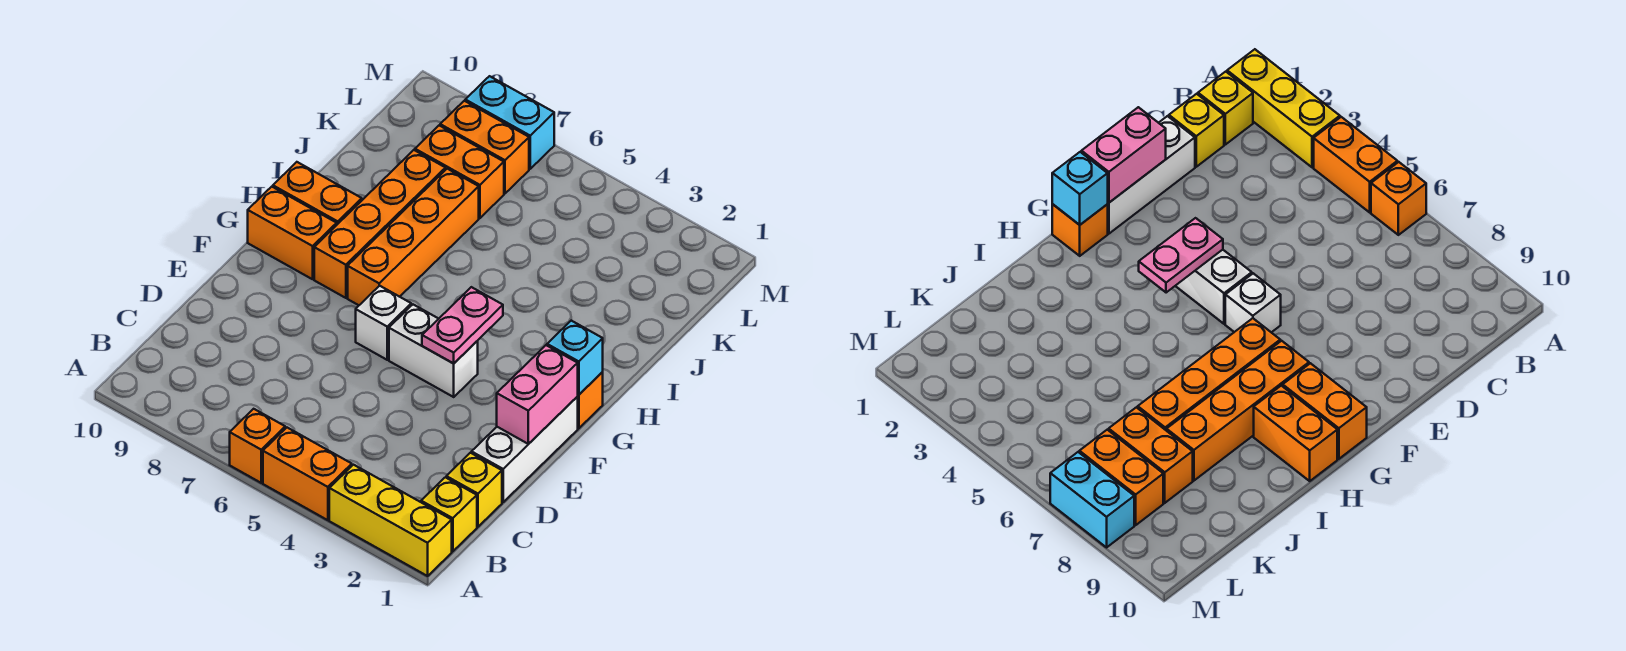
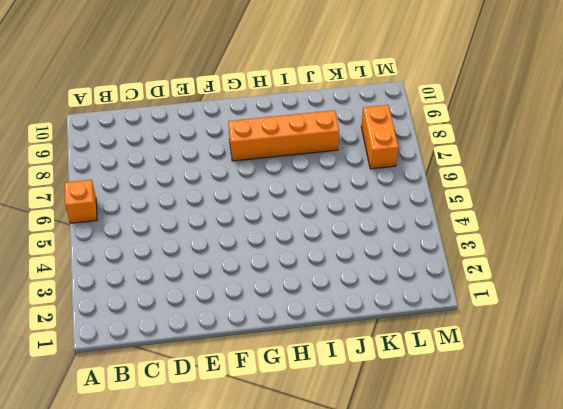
none -> yellow 1x3 brick [329,465,452,576]
none -> orange 1x2 brick [263,428,352,520]
none -> yellow 1x1 brick [421,477,477,552]

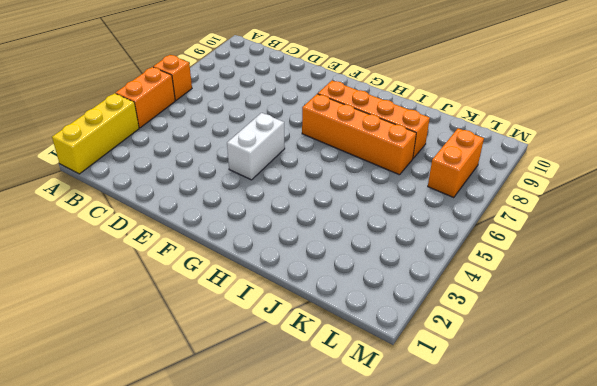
none -> yellow 1x1 brick [421,477,477,552]
none -> yellow 1x1 brick [446,453,502,527]
none -> white 1x3 brick [472,397,578,502]

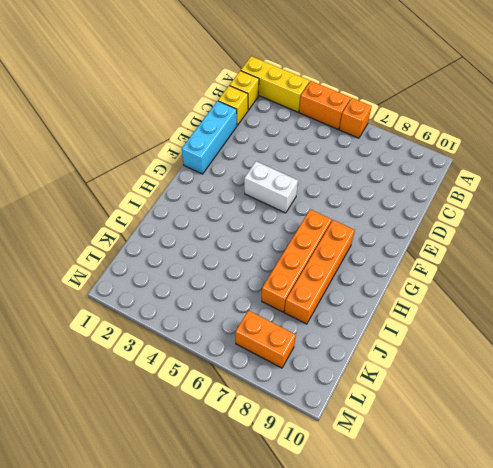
cyan 1x3 brick [182,101,237,174] -> white 1x3 brick [472,397,578,502]
none -> white 1x1 brick [356,286,411,360]
none -> orange 1x1 brick [577,372,603,428]
none -> orange 1x2 brick [248,187,337,279]

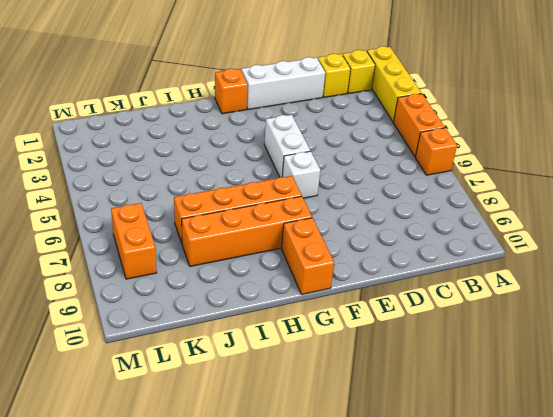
none -> orange 1x2 brick [273,162,362,224]
none -> orange 1x2 brick [415,125,504,218]
none -> cyan 1x2 brick [465,76,554,169]

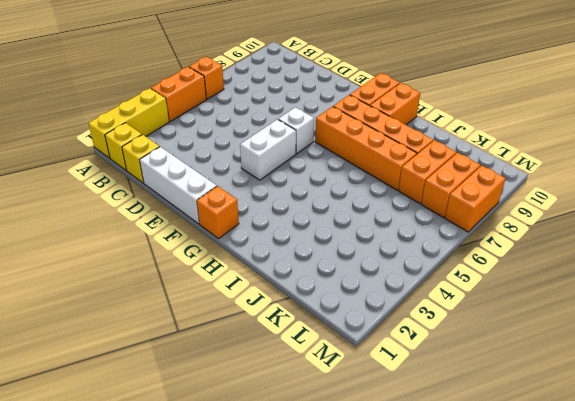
orange 1x2 brick [445,166,505,232] -> cyan 1x2 brick [465,76,554,169]
none -> pink 1x2 brick [497,345,578,444]
none -> pink 1x2 plate [422,287,503,363]
none -> cyan 1x1 brick [547,321,603,395]

